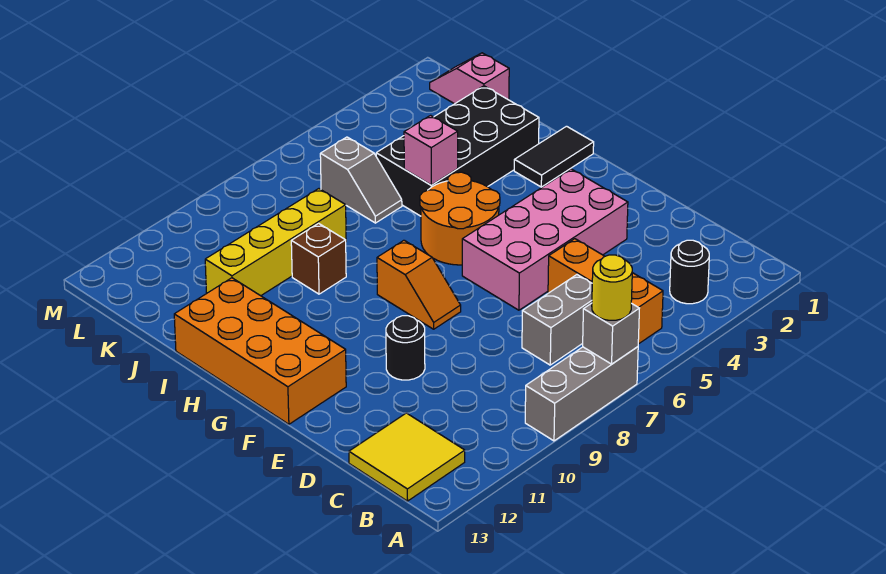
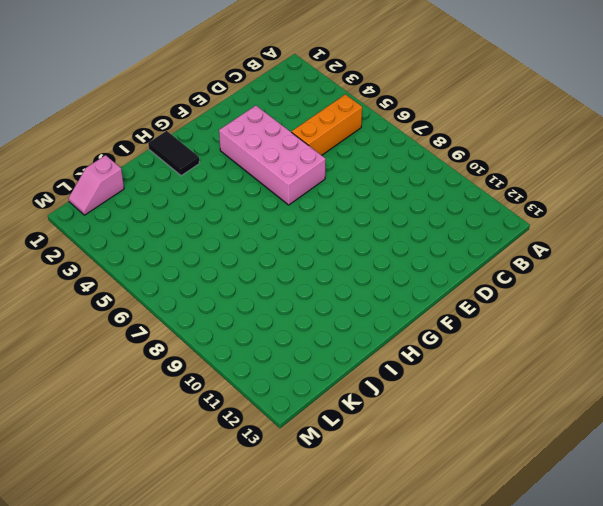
none -> grey 1x3 brick [525,347,638,441]
none -> black 1x1 round brick [670,240,709,304]
none -> yellow 2x2 tile [349,413,465,501]

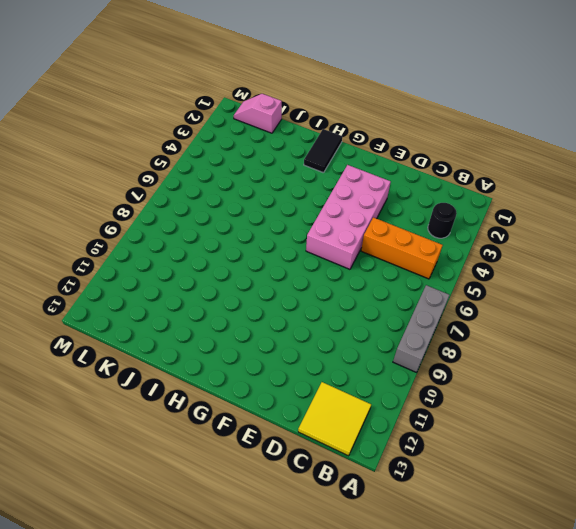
none -> grey 1x2 brick [522,275,592,365]
none -> black 1x1 round brick [386,316,425,380]
none -> orange 1x2 slope [377,240,461,329]

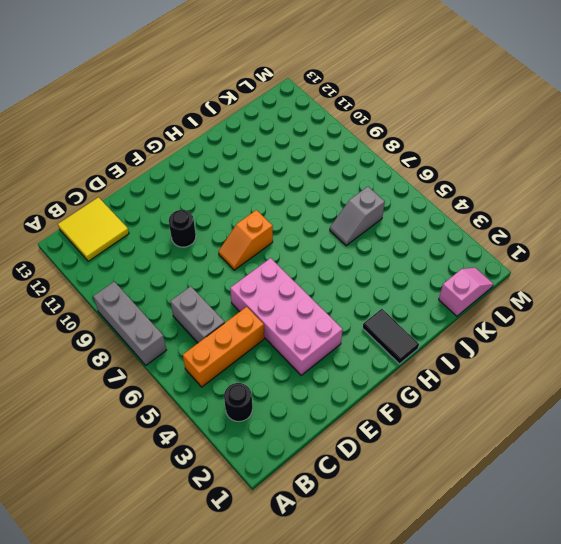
none -> orange 2x4 brick [174,278,346,424]
none -> orange 2x2 round brick [420,172,500,265]
none -> black 2x4 brick [376,86,539,216]

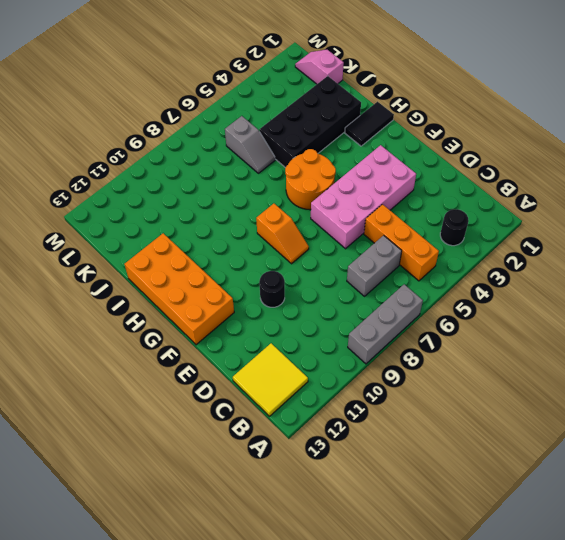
none -> brown 1x1 brick [291,223,346,294]
none -> yellow 1x4 brick [205,189,346,296]
none -> grey 1x1 brick [583,303,639,364]

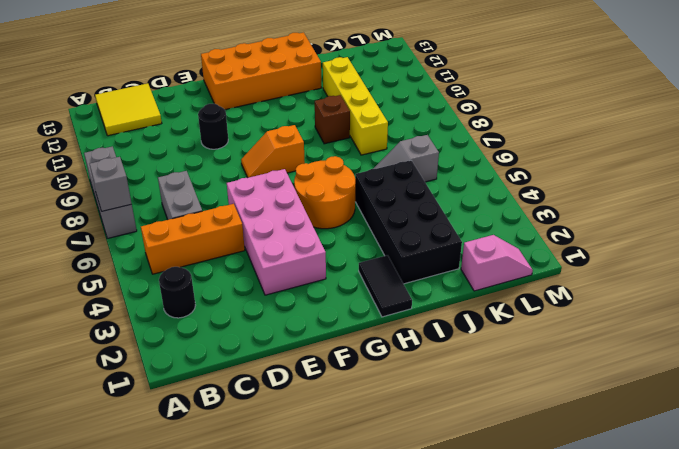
none -> pink 1x1 brick [404,115,458,185]
none -> yellow 1x1 round brick [592,255,632,320]

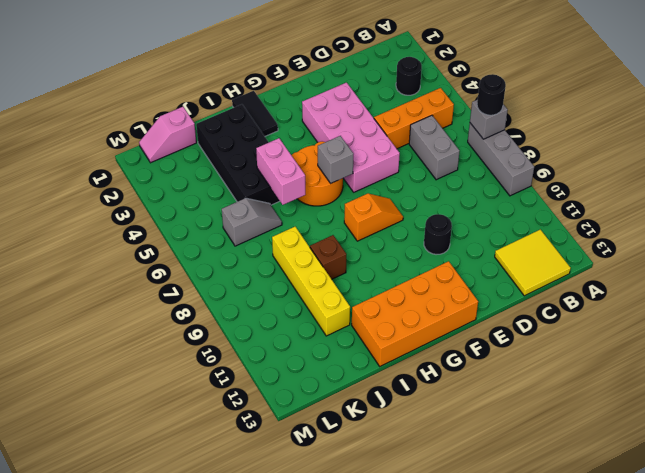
black 1x1 round brick [477,74,506,115] -> yellow 1x1 round brick [592,255,632,320]
grey 1x1 brick [318,136,353,183] -> none
pink 1x2 brick [256,138,305,205] -> pink 1x1 brick [404,115,458,185]

